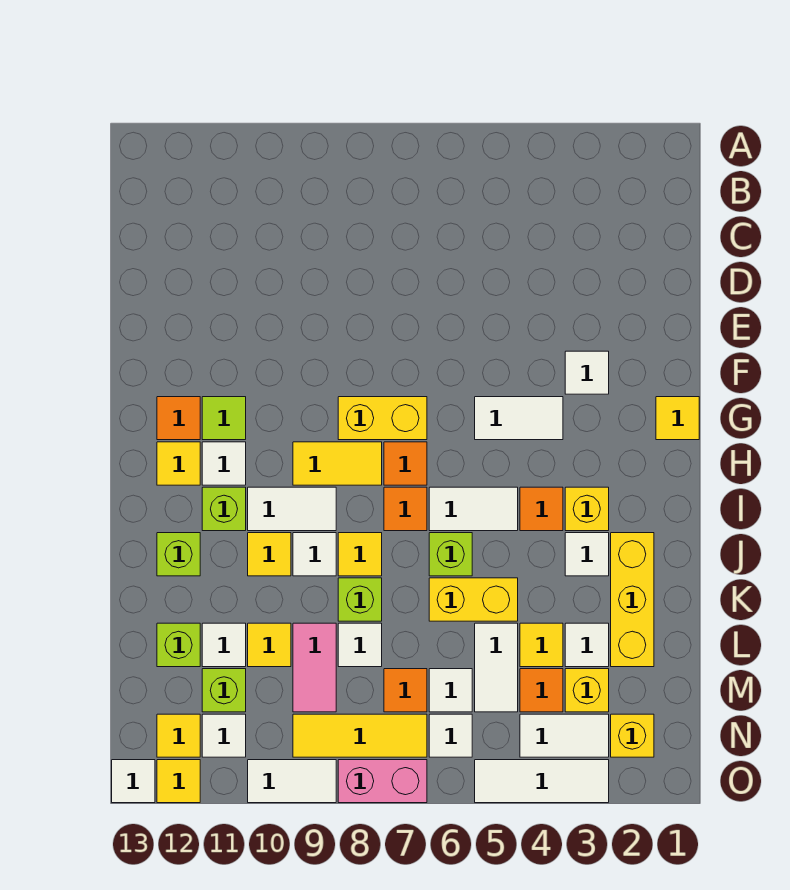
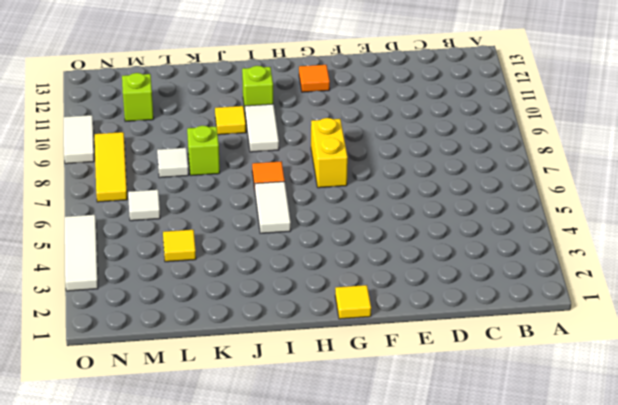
none -> white 1x1 tile [565,351,609,394]
none -> white 1x2 tile [475,397,563,440]
none -> lime 1x1 tile [202,397,246,440]
none -> orange 1x1 tile [384,442,427,485]

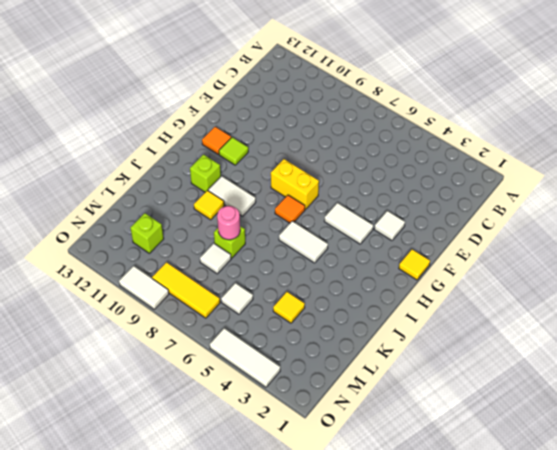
pink 1x1 round brick [217,206,240,240] -> none
none -> yellow 1x2 tile [293,442,382,485]
none -> white 1x1 tile [202,442,246,485]
none -> yellow 1x1 tile [157,442,200,485]
none -> yellow 1x1 brick [565,487,609,531]

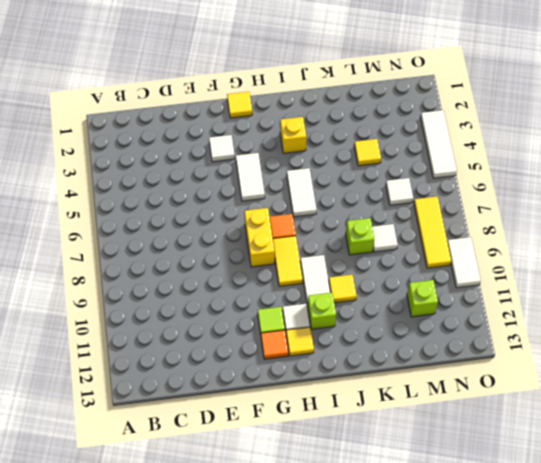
none -> orange 1x1 tile [520,487,563,531]
none -> orange 1x1 tile [384,487,427,531]
none -> yellow 1x3 brick [611,533,654,667]
none -> white 1x1 tile [565,533,609,576]

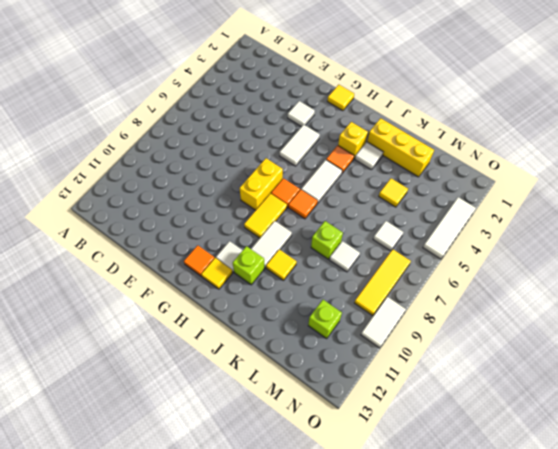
none -> lime 1x1 tile [202,397,246,440]
none -> lime 1x1 brick [429,533,472,576]
none -> yellow 1x1 tile [338,533,382,576]
none -> white 1x1 tile [293,533,336,576]

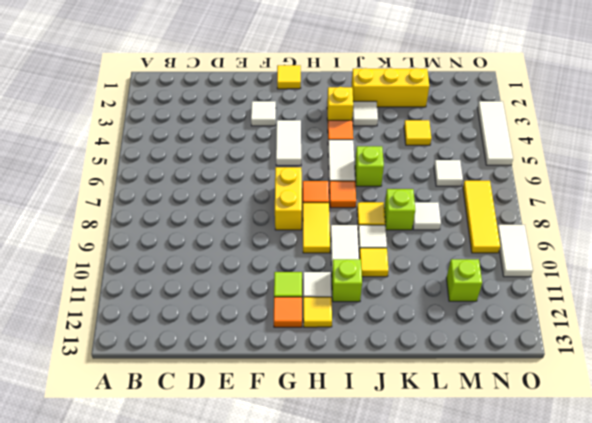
none -> lime 1x1 brick [157,533,200,576]
none -> yellow 1x2 brick [429,578,518,621]
none -> white 1x1 tile [565,623,609,667]
none -> white 1x2 tile [475,623,518,712]

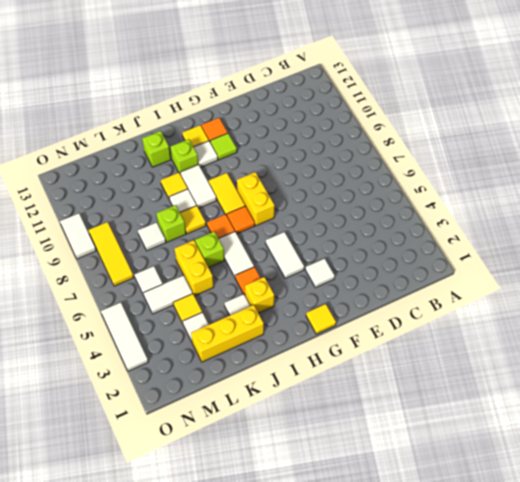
none -> pink 1x2 tile [293,623,336,712]
none -> yellow 1x1 tile [248,623,291,667]
none -> white 1x1 tile [202,623,246,667]
none -> lime 1x1 brick [157,623,200,667]

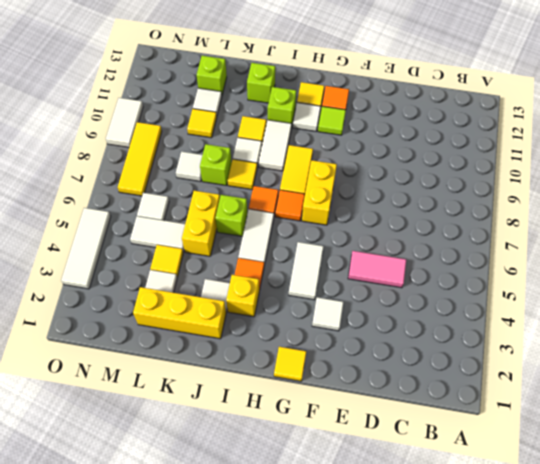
pink 1x2 tile [348,251,406,288] -> pink 1x2 tile moved to [293,623,336,712]
none -> yellow 1x1 brick [565,669,609,712]
none -> orange 1x1 tile [520,669,563,712]
none -> orange 1x1 tile [384,669,427,712]
none -> lime 1x1 brick [202,669,246,712]

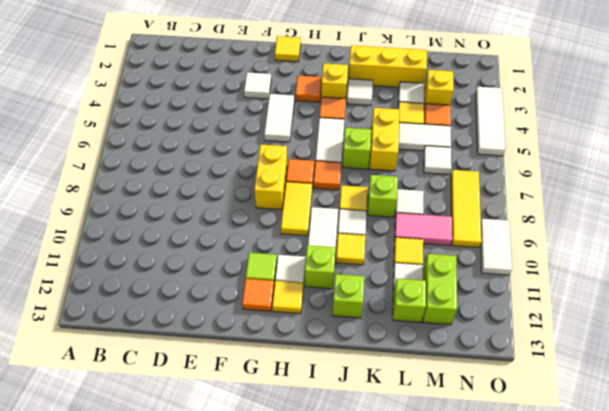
orange 1x1 tile [295,76,322,102] -> orange 1x1 tile moved to [384,669,427,712]
lime 1x2 brick [423,254,457,325] -> lime 1x1 brick [202,669,246,712]
none -> yellow 1x1 brick [611,714,654,757]
none -> white 1x2 tile [520,714,609,757]
none -> white 1x1 tile [429,714,472,757]
none -> white 1x1 tile [202,714,246,757]

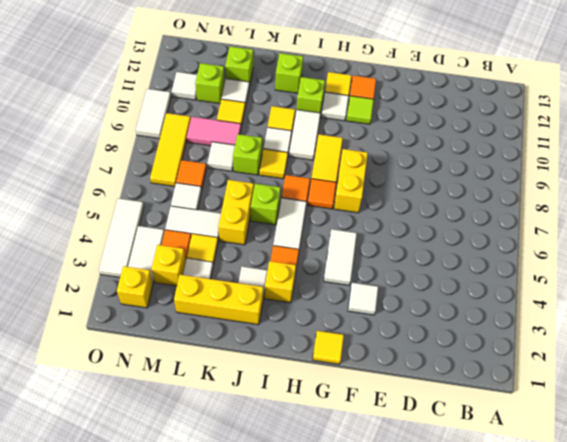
none -> white 1x1 tile [429,714,472,757]
none -> yellow 1x1 tile [157,714,200,757]
none -> pink 1x2 brick [338,760,427,803]
none -> yellow 1x1 tile [157,760,200,803]

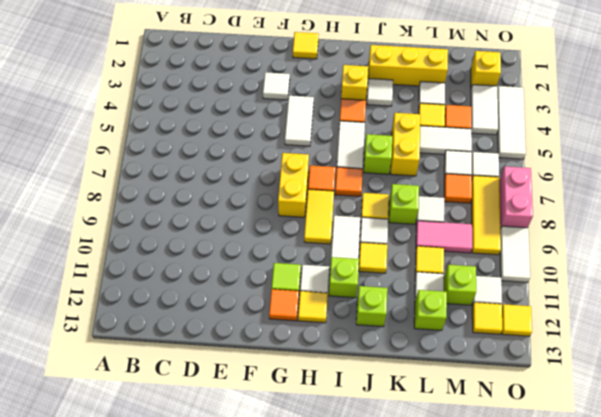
none -> yellow 1x1 brick [565,669,609,712]
none -> white 1x1 tile [112,760,155,803]

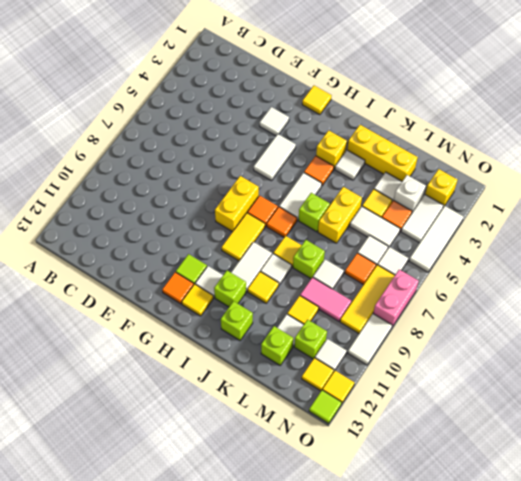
white 1x1 brick [394,175,426,212] -> yellow 1x1 brick [565,669,609,712]
lime 1x1 tile [309,390,342,424] -> white 1x1 tile [112,760,155,803]

